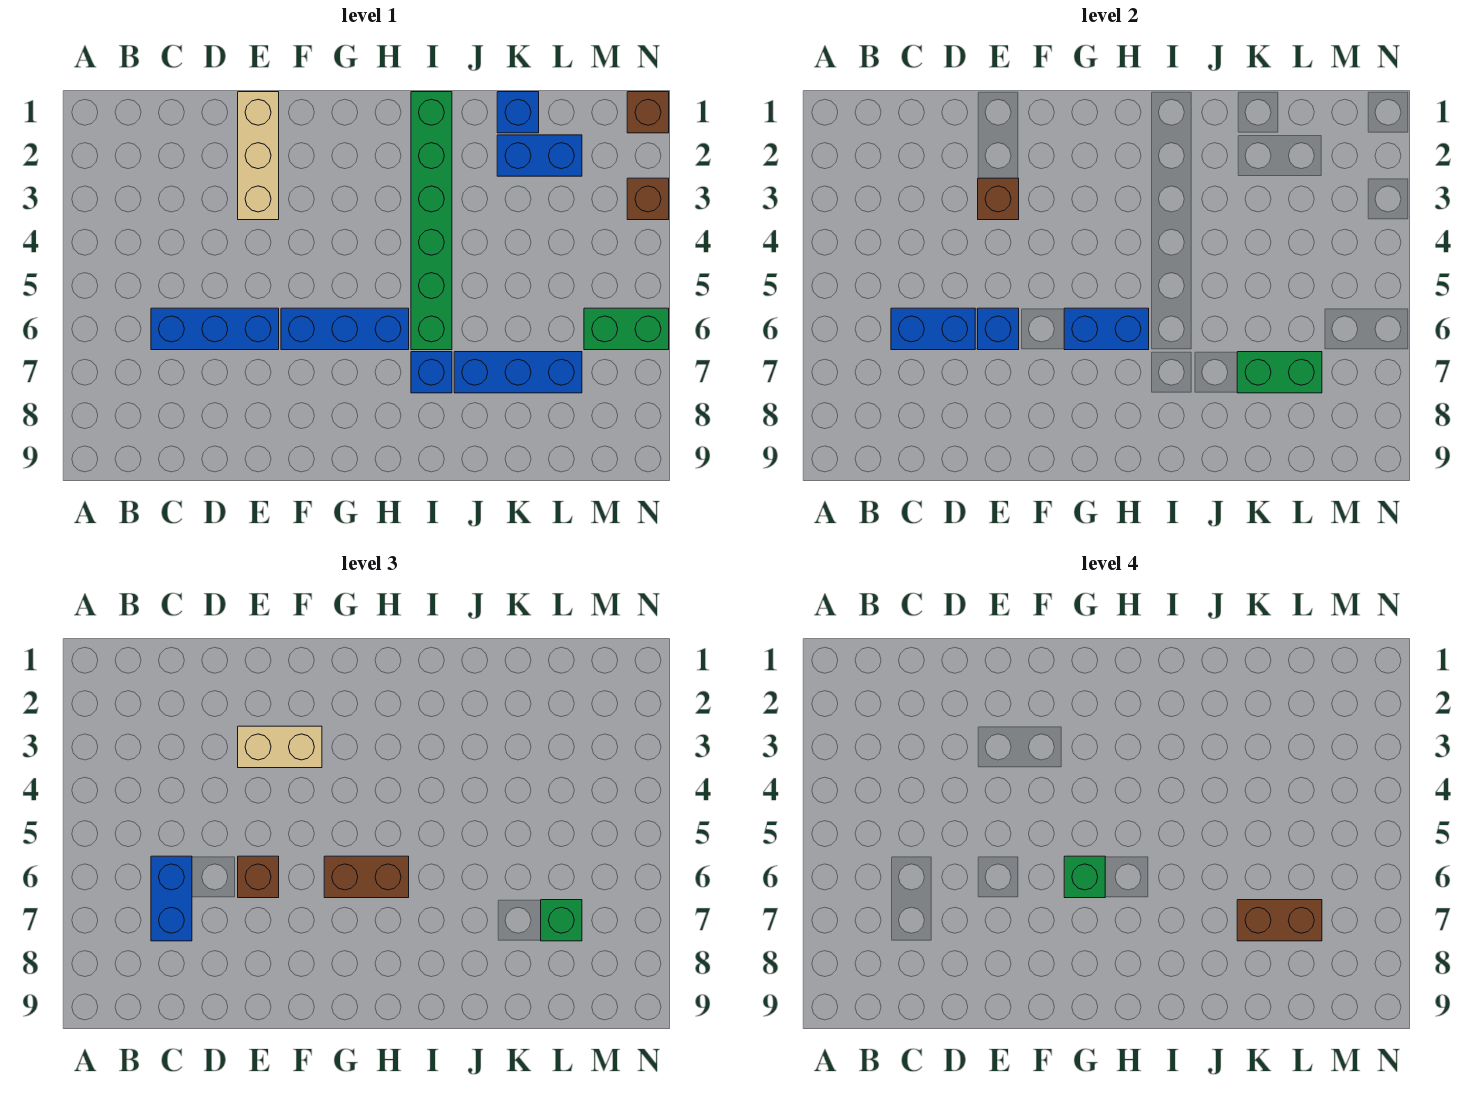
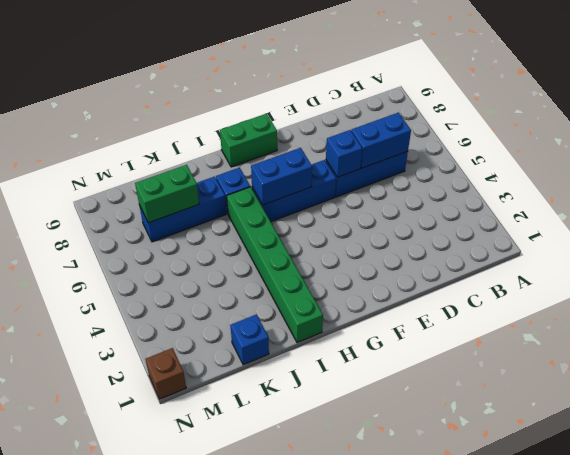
green 1x2 brick [220,114,277,167] -> green 1x2 brick moved to [584,308,669,350]
none -> tan 1x3 brick [238,92,279,220]
none -> blue 1x2 brick [497,135,582,176]
none -> brown 1x1 brick [627,178,669,220]

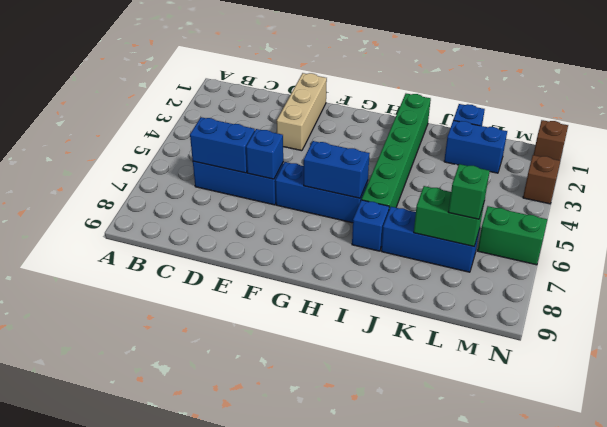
none -> brown 1x1 brick [978,178,1019,220]
none -> blue 1x2 brick [151,856,192,941]
none -> tan 1x2 brick [238,726,322,768]

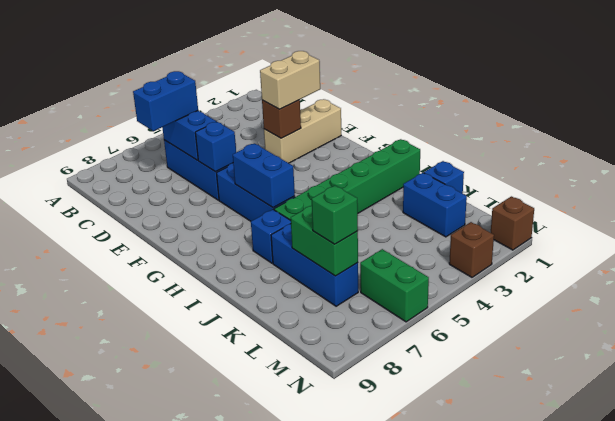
tan 1x2 brick [260,51,320,109] -> tan 1x2 brick turned to [238,726,322,768]
none -> brown 1x1 brick [238,856,279,898]
none -> brown 1x2 brick [324,856,409,898]
none -> green 1x1 brick [1064,856,1105,898]

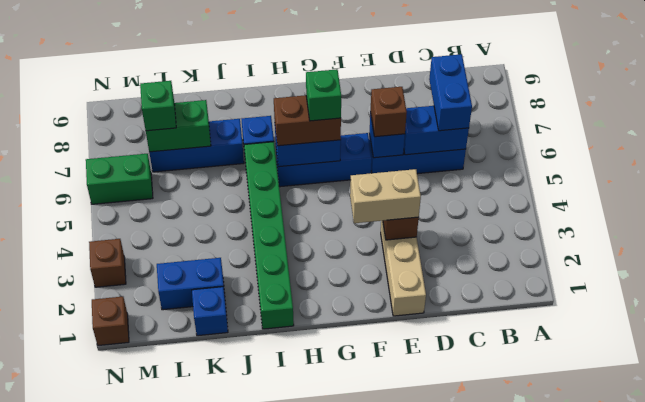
none -> brown 1x2 brick [1237,900,1322,941]

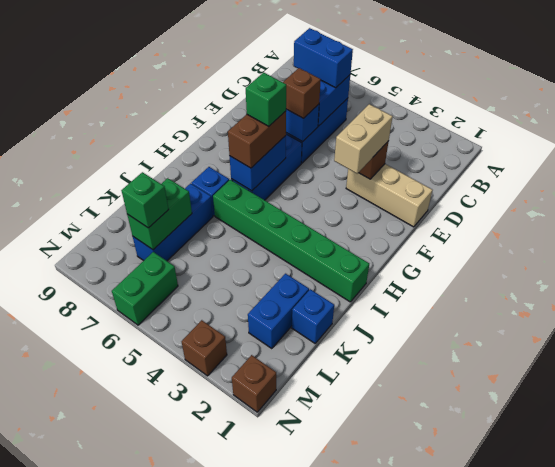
none -> brown 1x2 brick [1237,900,1322,941]

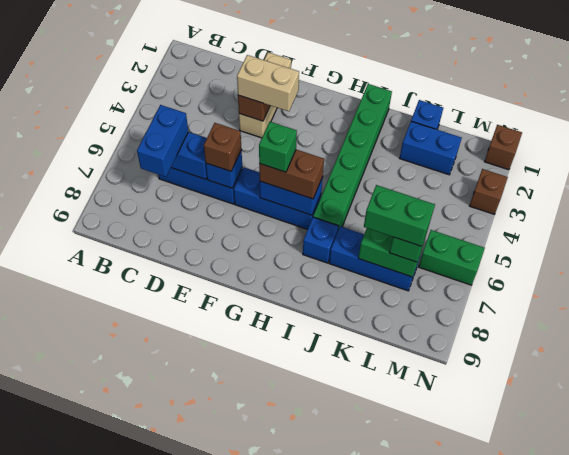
green 1x2 brick [364,185,435,246] -> brown 1x2 brick [1237,900,1322,941]

